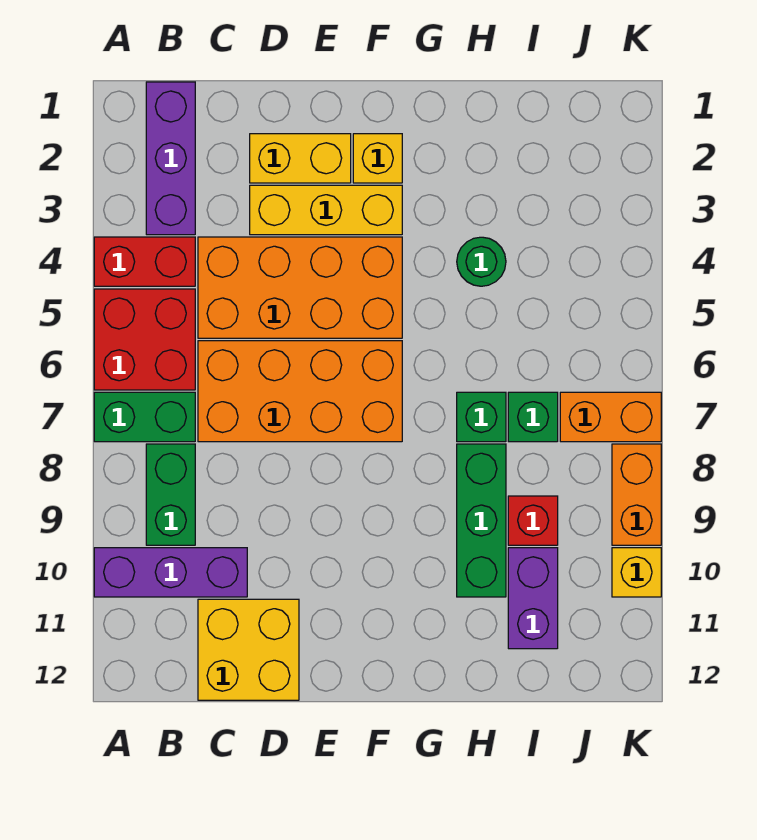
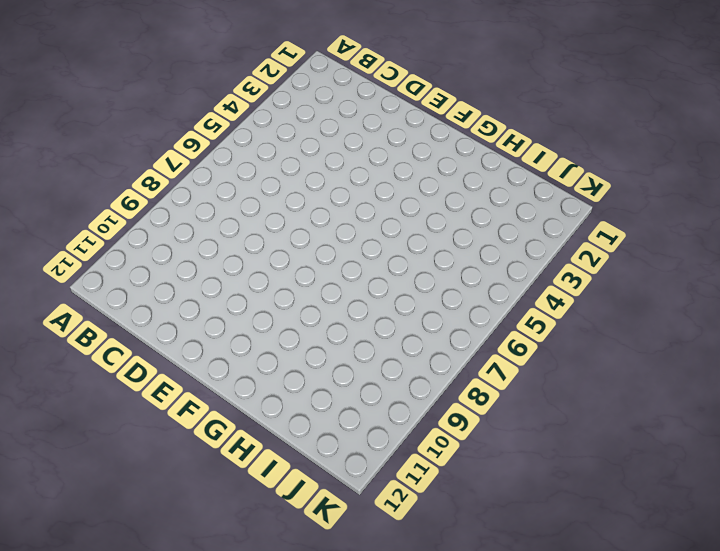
none -> red 1x2 brick [94,237,195,286]
none -> red 2x2 brick [94,289,195,390]
none -> green 1x2 brick [94,392,195,442]

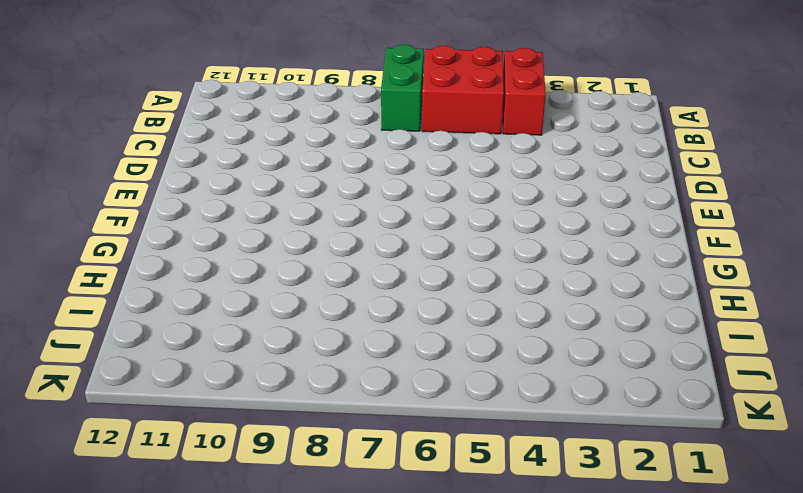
none -> purple 1x3 brick [94,548,247,597]
none -> purple 1x3 brick [146,82,195,235]
none -> green 1x2 brick [146,444,195,545]

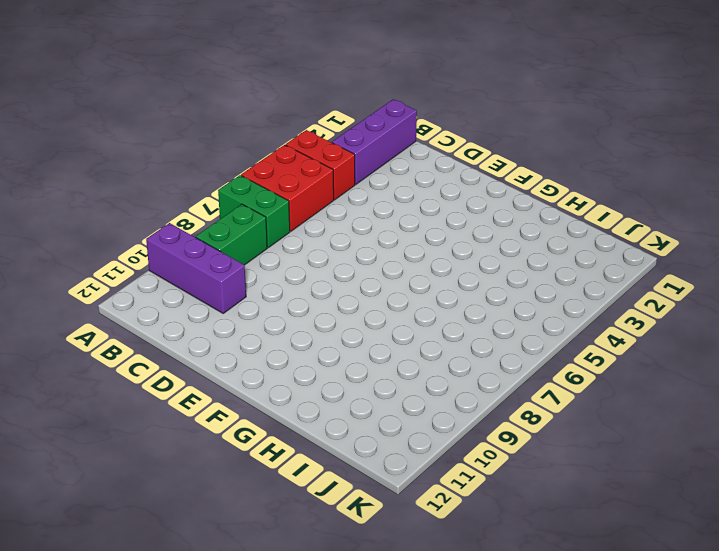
none -> orange 2x4 brick [198,237,402,338]
none -> orange 2x4 brick [198,341,402,442]
none -> yellow 2x2 brick [198,599,299,700]

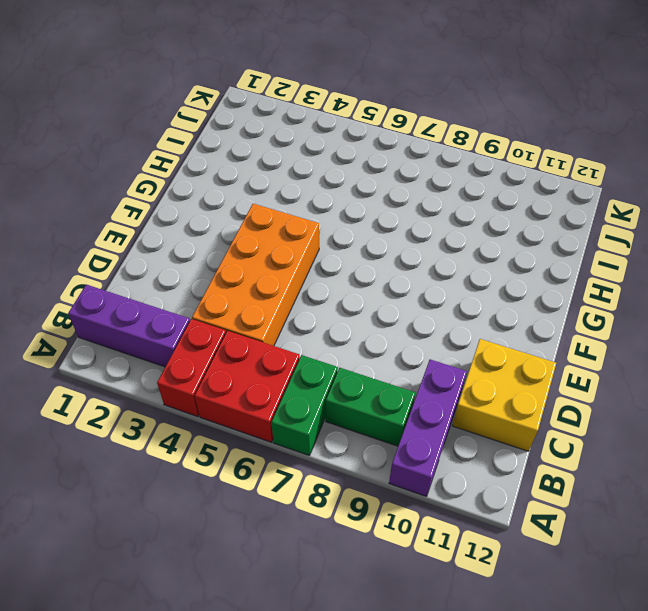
none -> orange 2x4 brick [198,341,402,442]
none -> yellow 1x2 brick [250,134,351,183]
none -> yellow 1x3 brick [250,185,402,235]

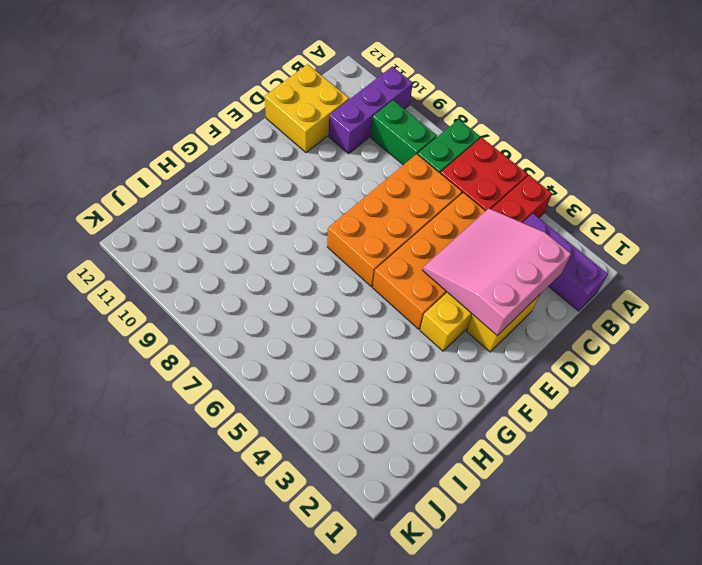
pink 3x3 slope [423,209,571,336] -> none
none -> yellow 1x1 brick [353,134,402,183]
none -> green 1x1 round brick [457,237,506,286]
none -> green 1x1 brick [457,392,506,442]

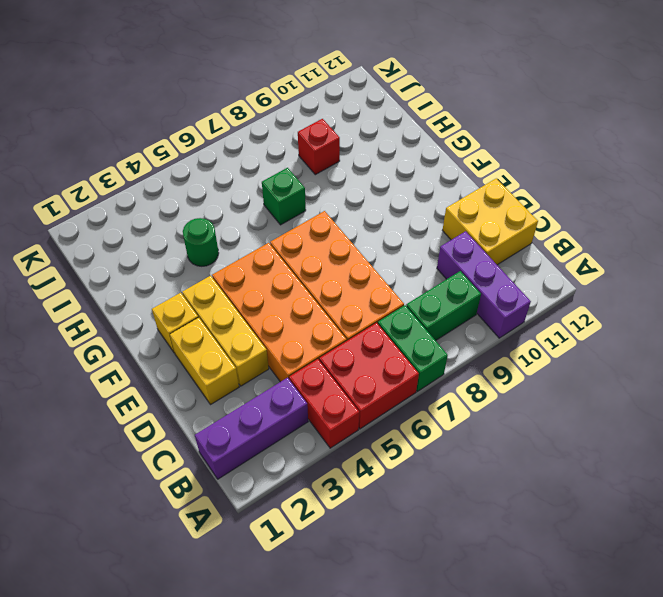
none -> green 1x3 brick [457,444,506,597]
none -> green 1x1 brick [508,392,558,442]
none -> purple 1x2 brick [508,548,558,649]

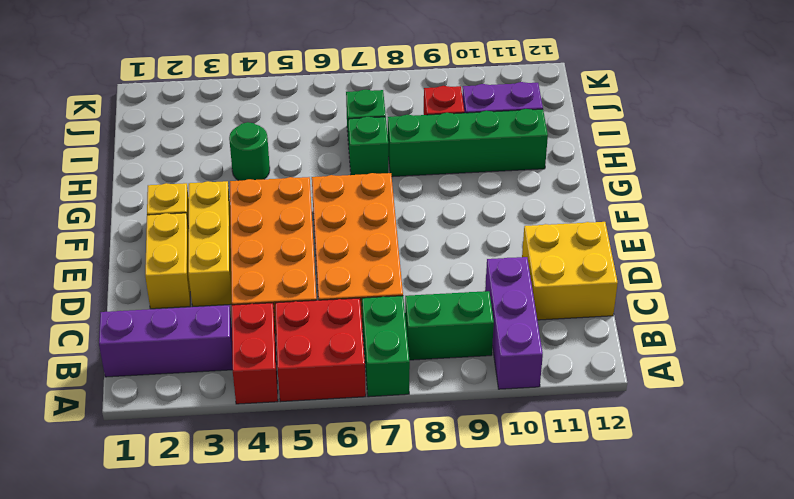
green 1x4 brick [388,109,548,177] -> green 1x3 brick [457,444,506,597]
none -> orange 1x2 brick [560,392,661,442]
none -> orange 1x2 brick [612,444,661,545]
none -> yellow 1x1 brick [612,548,661,597]

